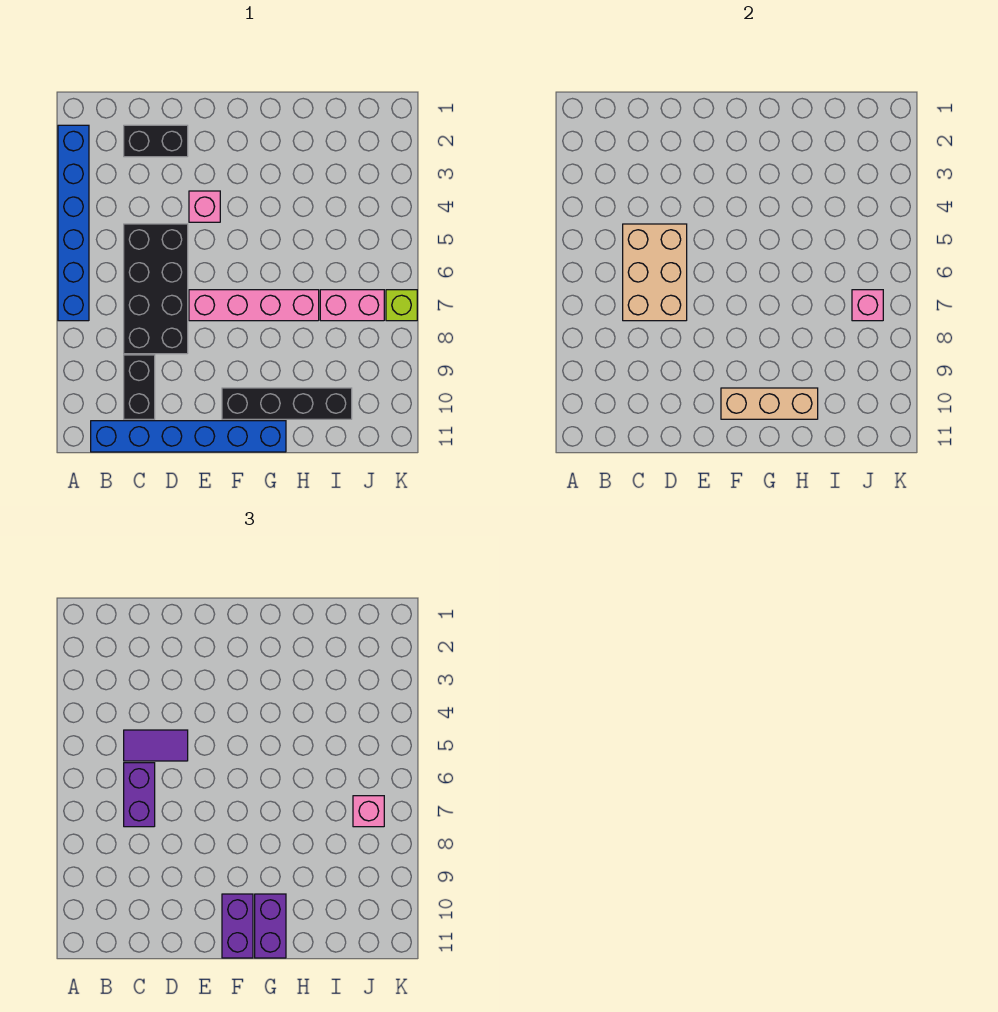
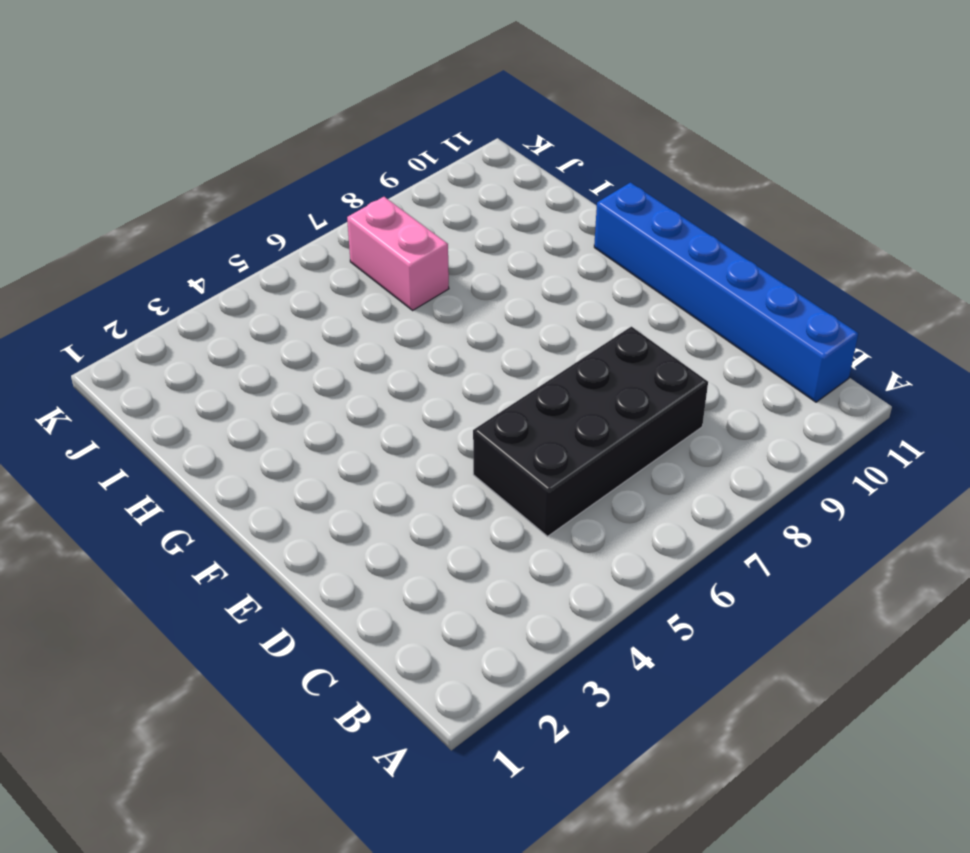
none -> blue 1x6 brick [58,125,89,321]
none -> black 1x2 brick [124,125,188,157]
none -> black 1x2 brick [124,355,155,419]

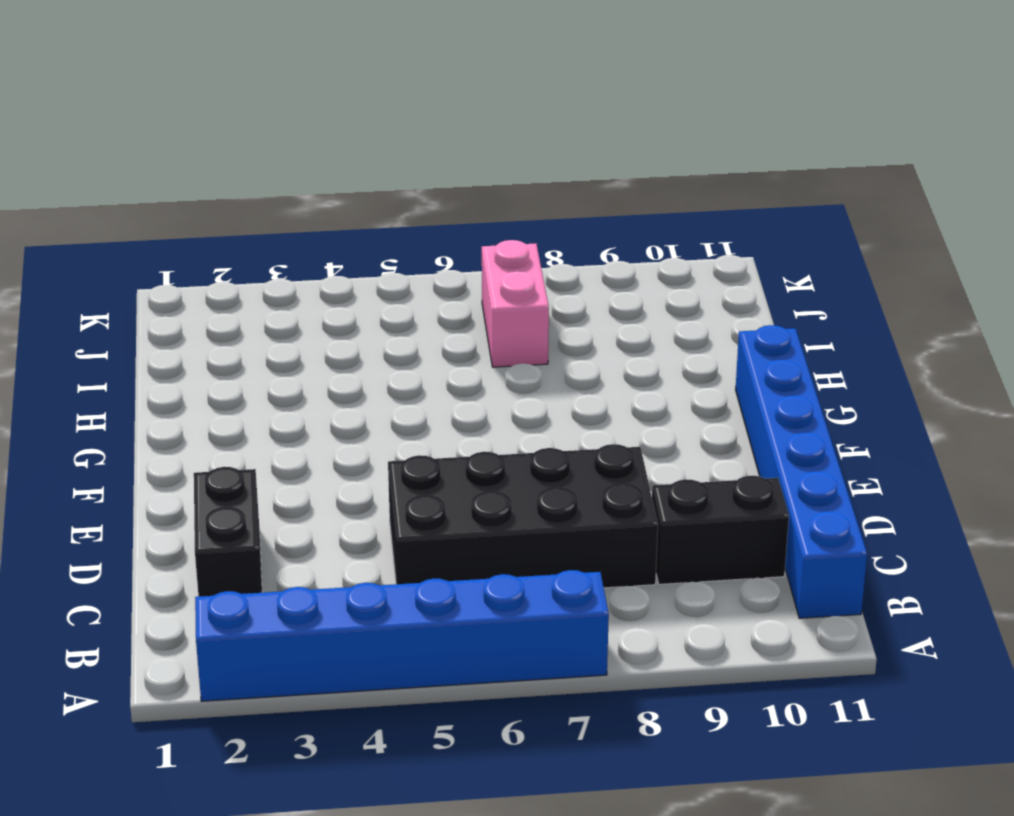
none -> pink 1x1 brick [189,191,220,222]
none -> pink 1x4 brick [189,290,319,321]
none -> black 1x4 brick [222,388,352,419]

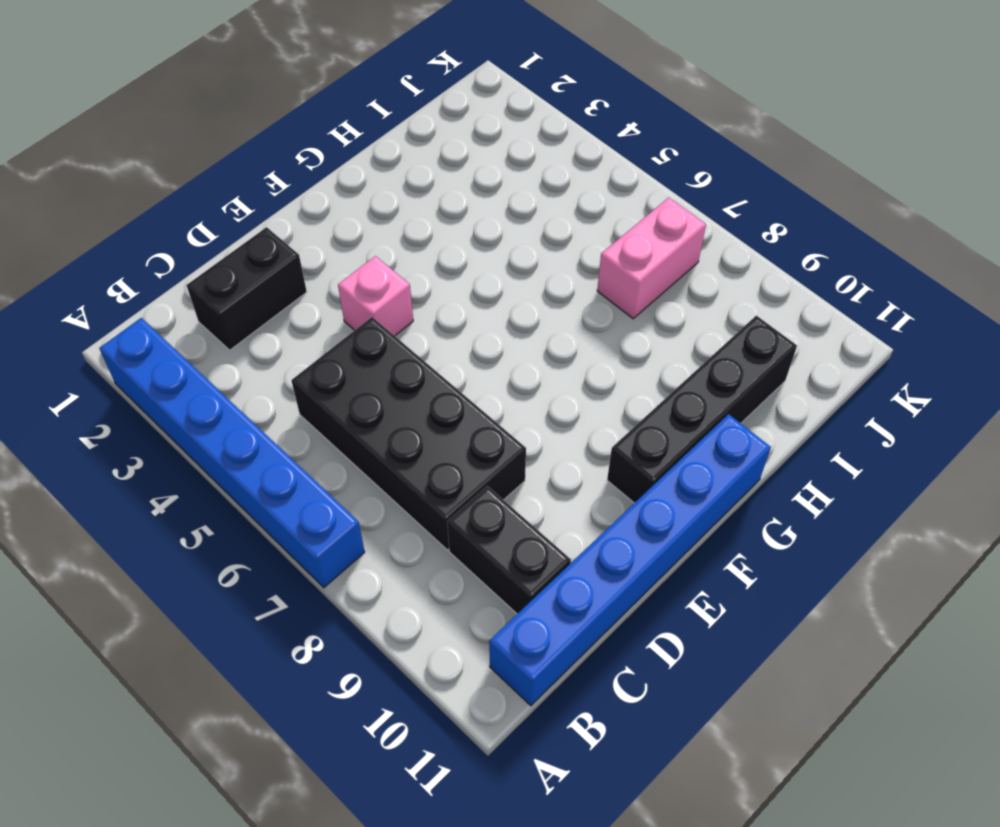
none -> pink 1x4 brick [189,290,319,321]
none -> lime 1x1 brick [386,290,417,321]
none -> tan 2x3 brick [623,224,687,321]

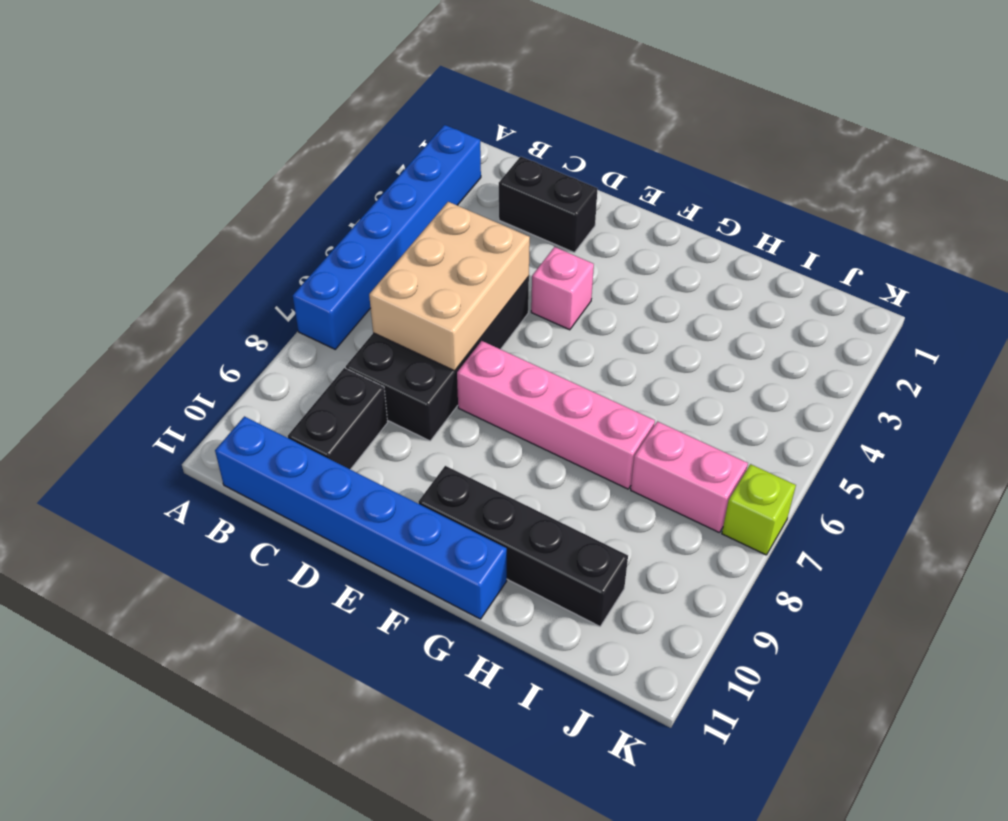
none -> tan 1x3 brick [721,388,818,419]
none -> pink 1x1 brick [852,290,883,321]
none -> purple 1x2 tile [124,730,188,761]

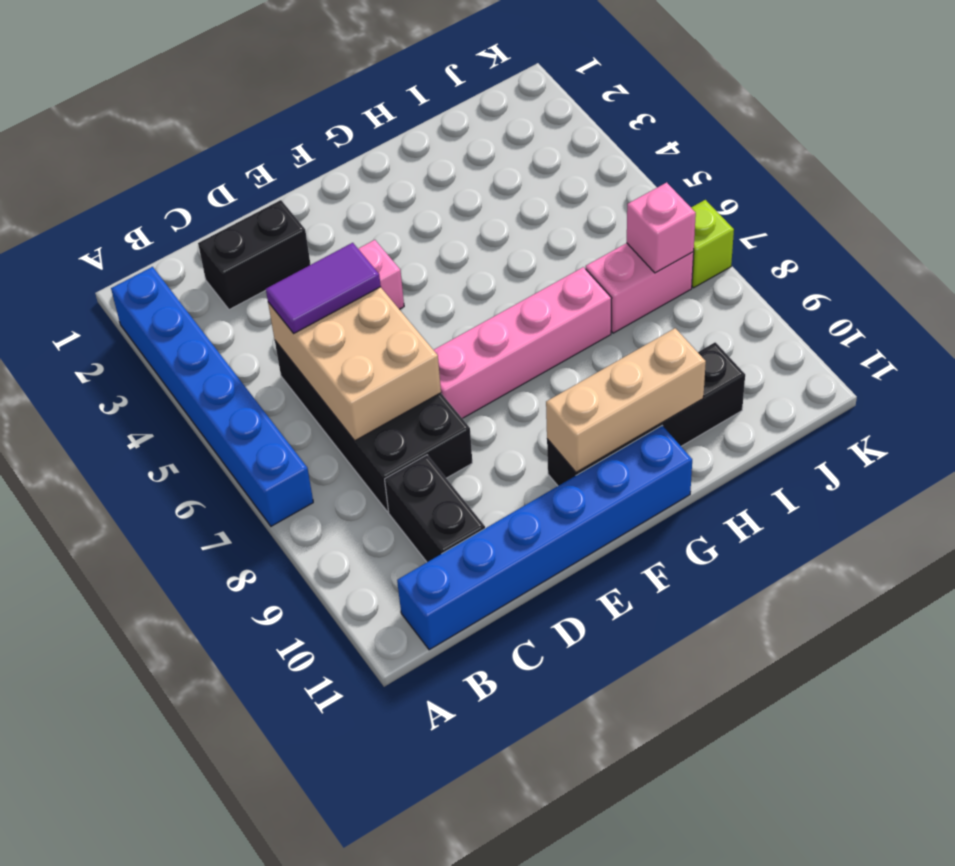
none -> purple 1x2 brick [124,763,155,827]
none -> purple 1x2 brick [222,894,253,958]
none -> purple 1x2 brick [255,894,286,958]

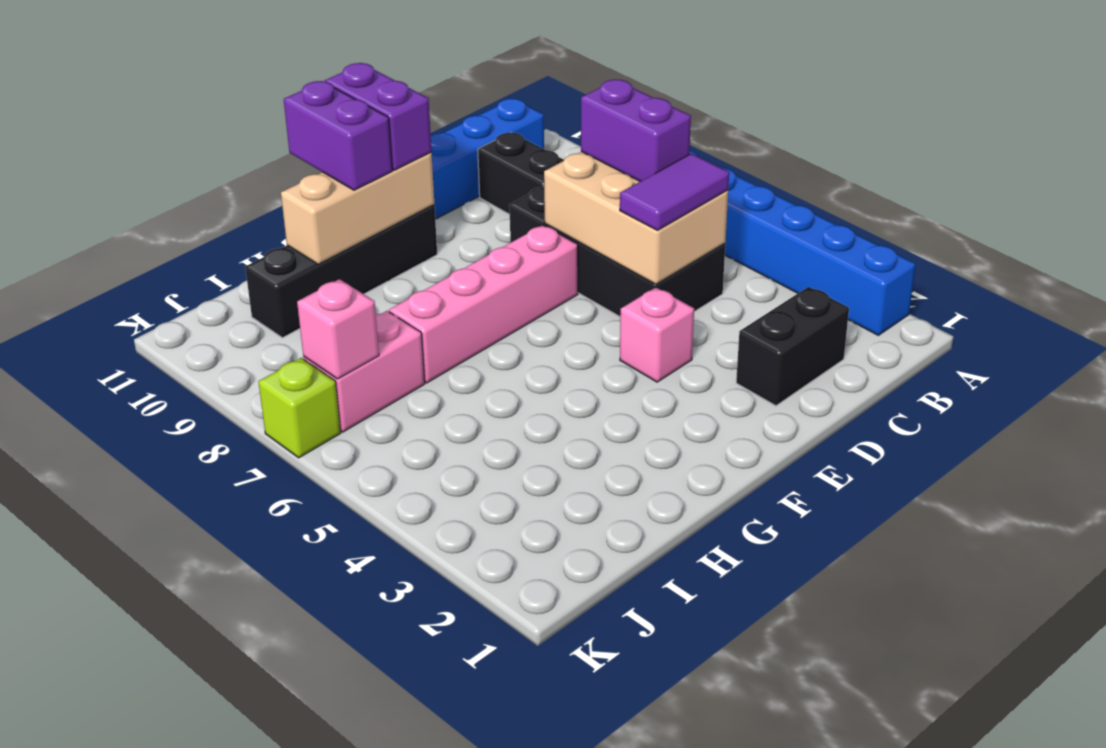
none -> pink 1x1 brick [353,796,384,827]

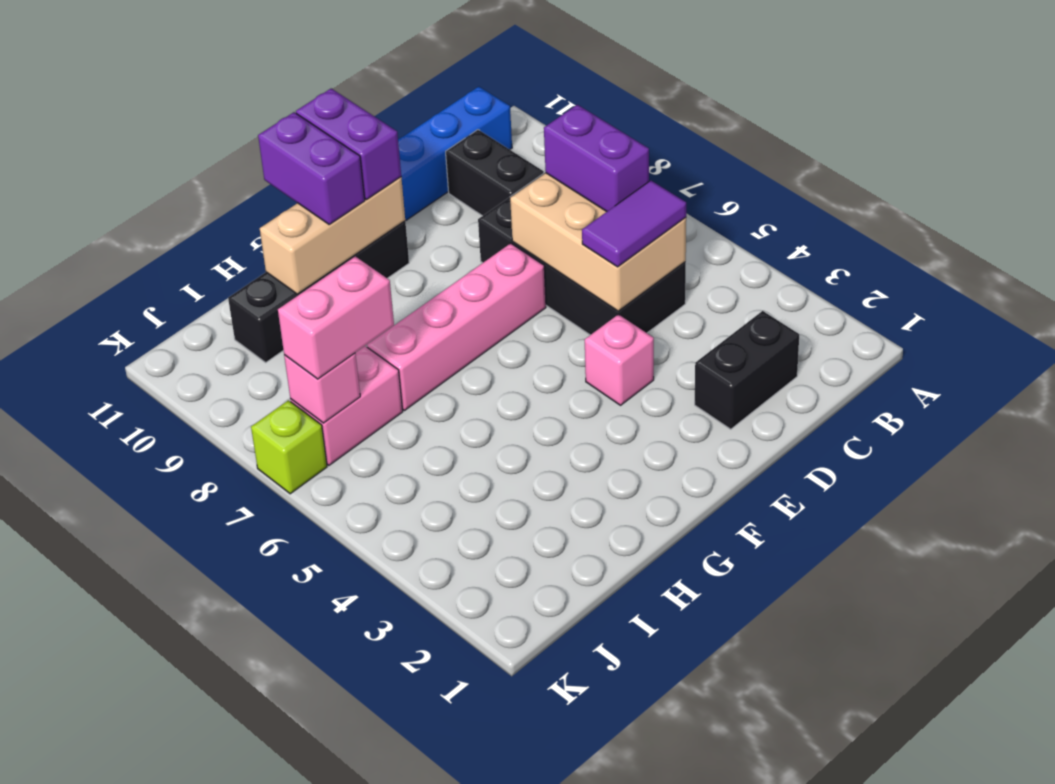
pink 1x2 brick [278,256,394,379] -> pink 1x1 brick [353,796,384,827]
none -> blue 1x6 brick [58,125,89,321]

